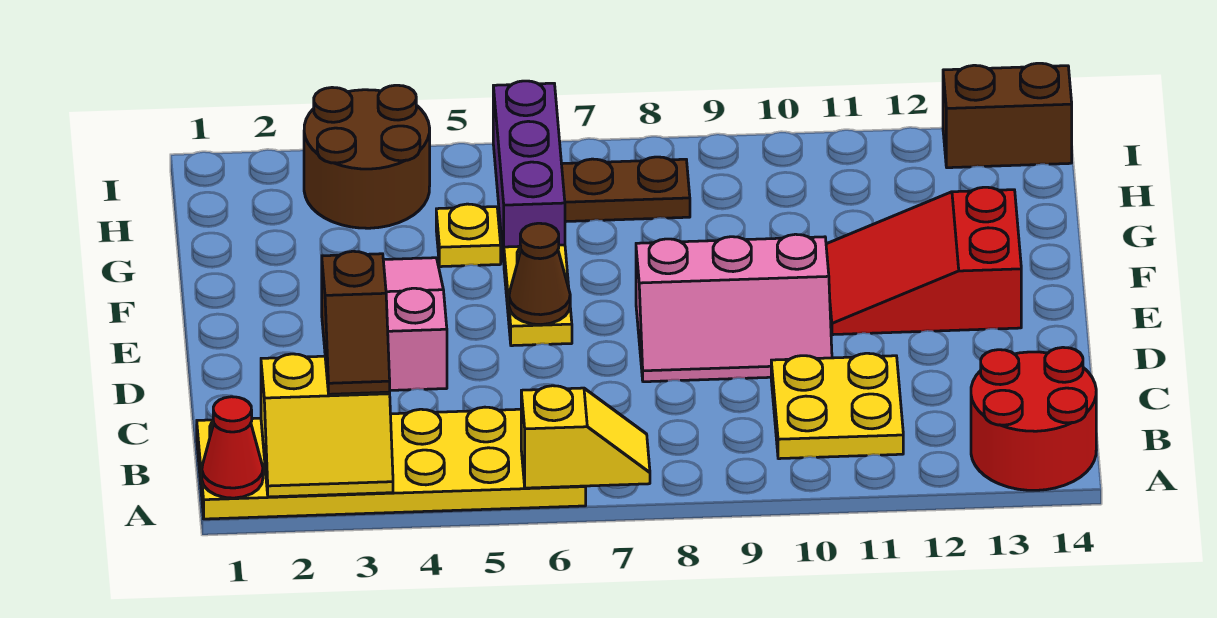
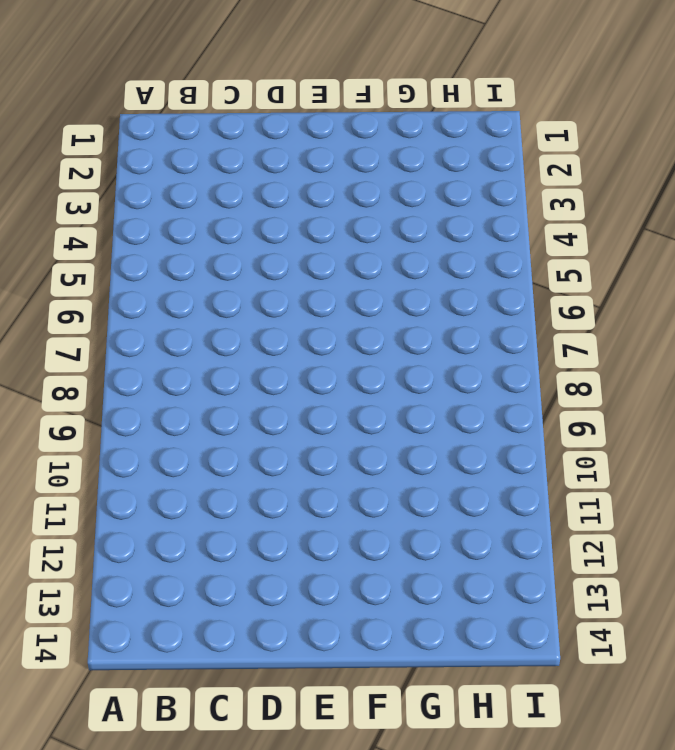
none -> yellow 2x6 plate [197,407,586,519]
none -> red 2x2 round brick [971,347,1096,490]
none -> yellow 2x2 plate [771,353,903,459]

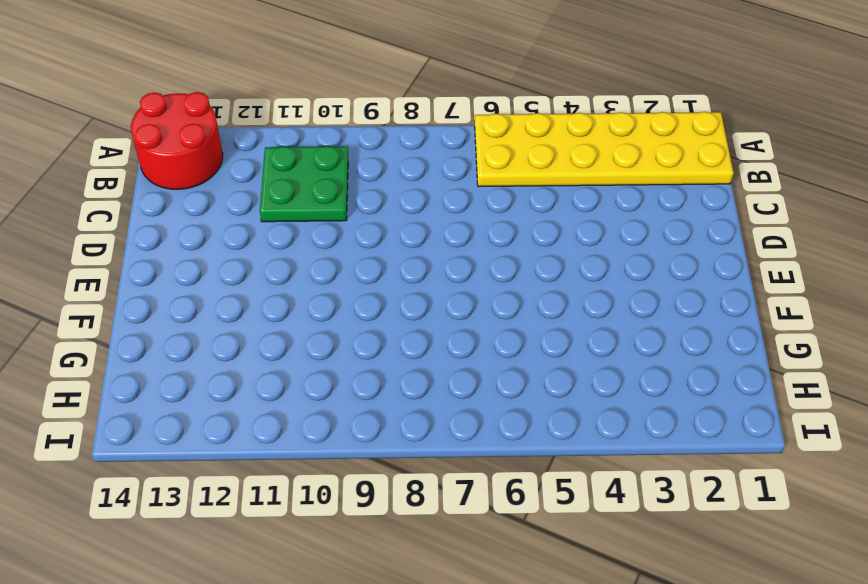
green 2x2 plate [260,146,348,222] -> yellow 2x2 plate [771,353,903,459]
none -> pink 1x3 slope [383,258,447,390]
none -> pink 2x3 slope [636,234,832,382]
none -> yellow 1x2 plate [504,245,572,346]

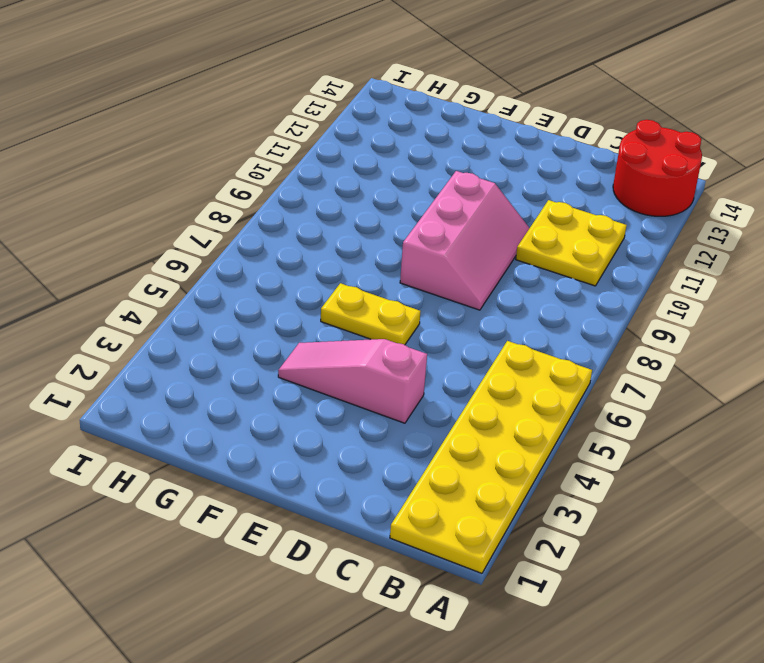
none -> red 2x3 slope [826,187,1021,335]
none -> yellow 1x1 plate [436,204,501,267]
none -> purple 1x3 brick [493,81,565,261]

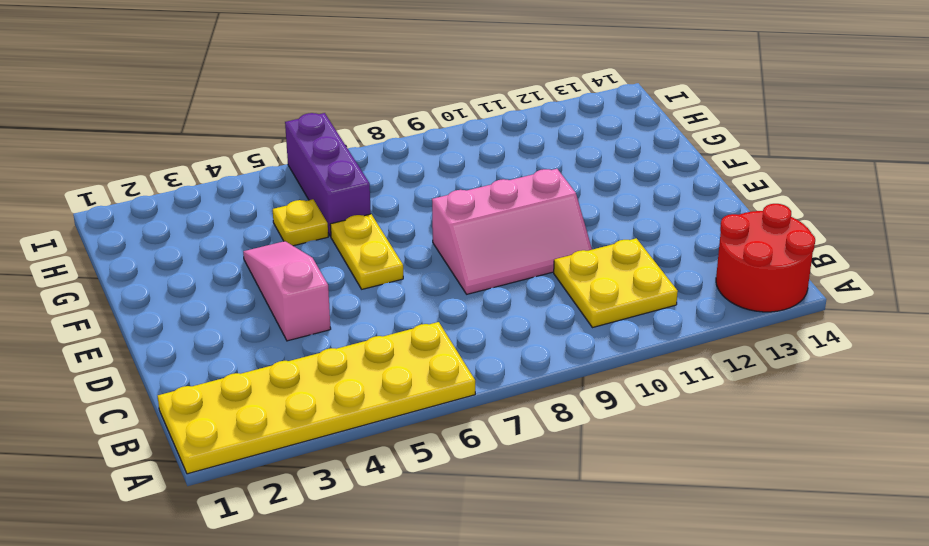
none -> red 2x3 slope [826,187,1021,335]
none -> brown 2x2 round brick [304,85,430,228]
none -> brown 1x2 plate [562,157,690,222]

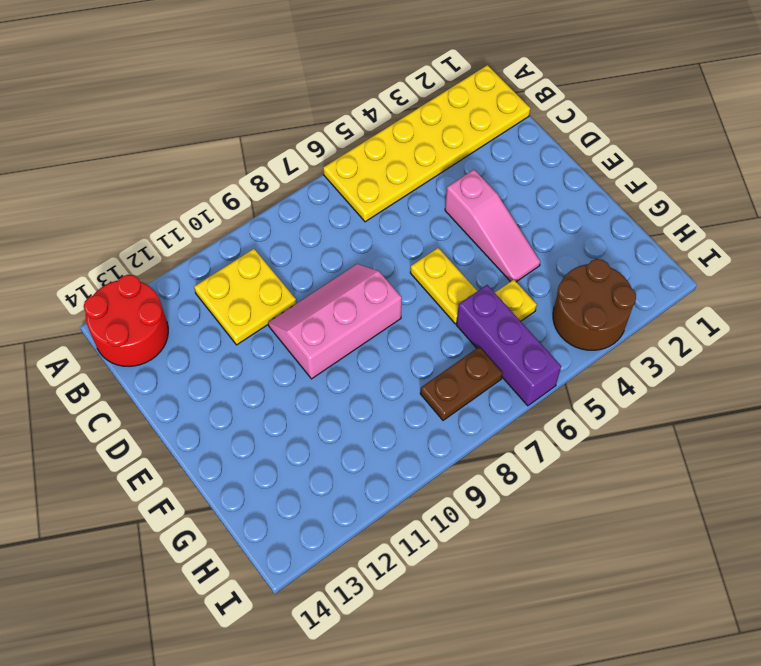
none -> red 2x3 slope [826,187,1021,335]
none -> brown 1x2 brick [943,63,1072,168]
none -> red 1x1 cone [202,397,263,498]

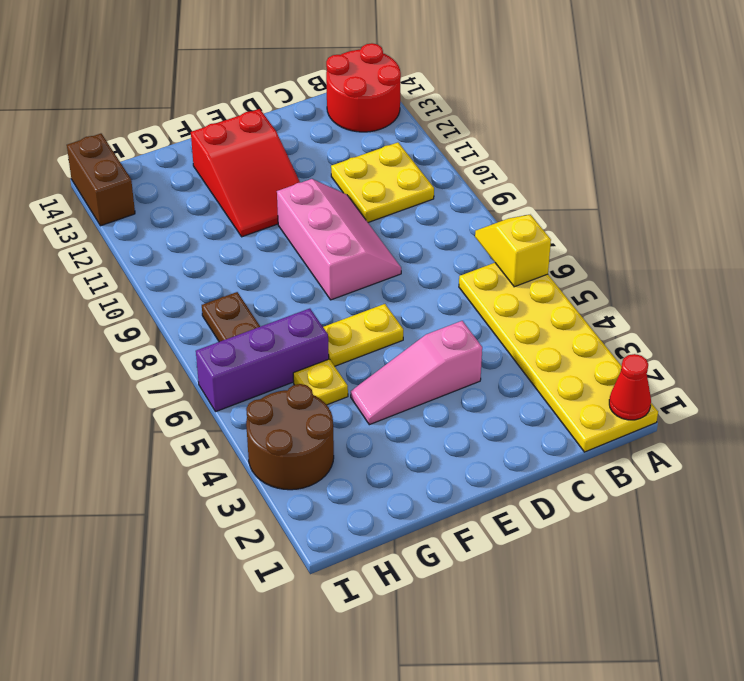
none -> yellow 2x2 slope [261,354,393,497]
none -> brown 1x1 cone [509,223,570,325]
none -> brown 1x2 slope [322,251,390,394]

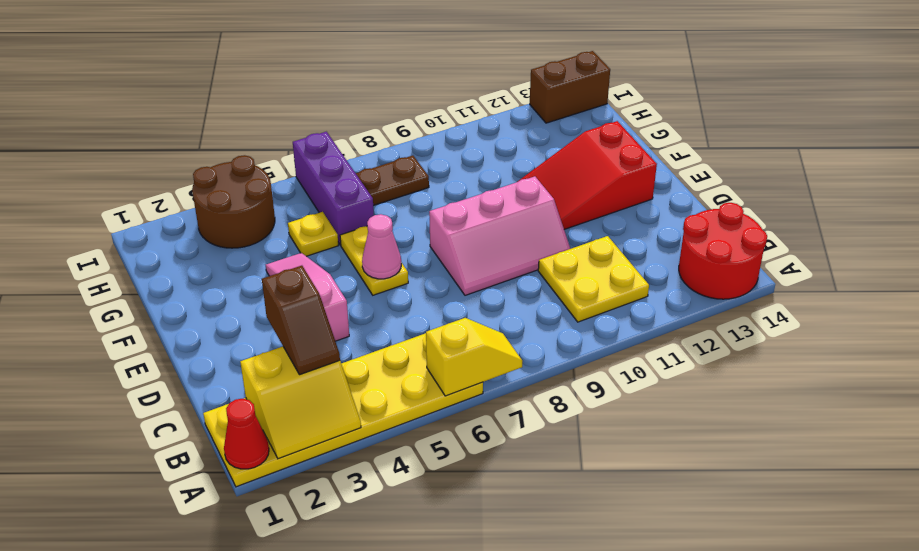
pink 1x1 cone [362,214,401,279] -> brown 1x1 cone [509,223,570,325]

